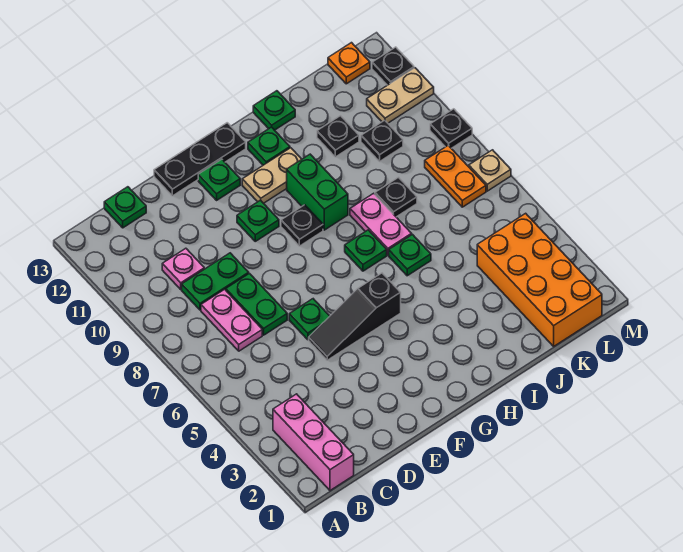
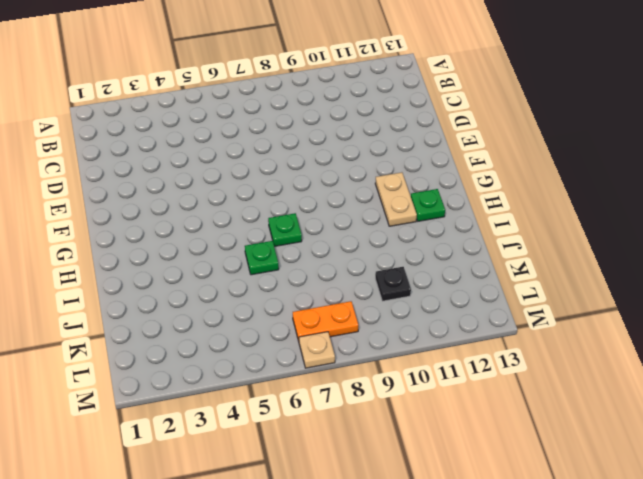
none -> pink 1x3 brick [273,394,354,491]
none -> pink 1x2 plate [201,289,262,351]
none -> green 1x2 plate [182,253,249,310]

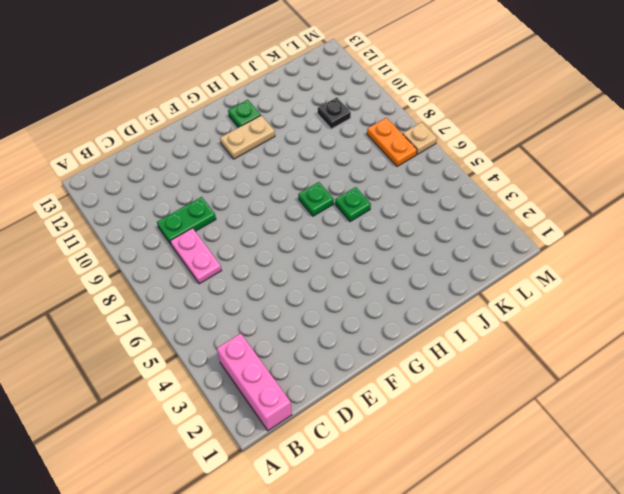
none -> pink 1x1 plate [162,248,204,289]
none -> green 1x1 plate [104,187,146,228]
none -> green 1x2 plate [226,274,287,335]

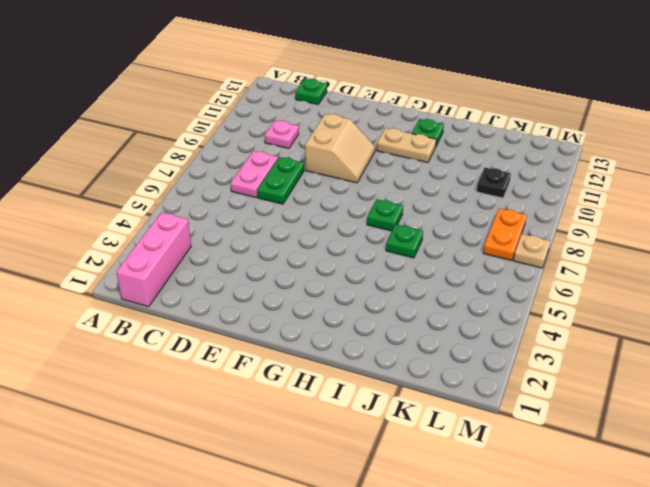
tan 2x2 slope [305,114,375,183] -> green 1x1 plate [237,200,279,241]
none -> green 1x2 plate [182,253,249,310]
none -> black 1x3 slope [309,273,401,360]
none -> green 1x1 plate [289,299,330,340]

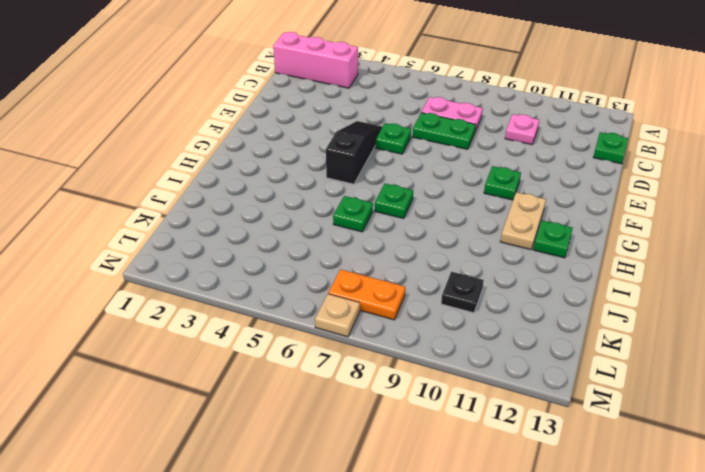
none -> green 1x2 plate [182,253,249,310]
none -> black 1x3 plate [154,123,246,196]
none -> green 1x1 plate [198,159,240,200]

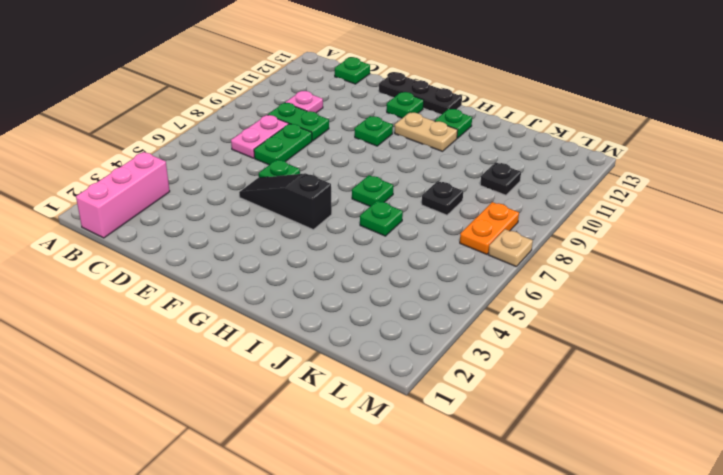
none -> black 1x1 plate [281,205,323,246]
none -> green 1x2 brick [287,154,348,230]
none -> pink 1x2 plate [350,193,412,255]

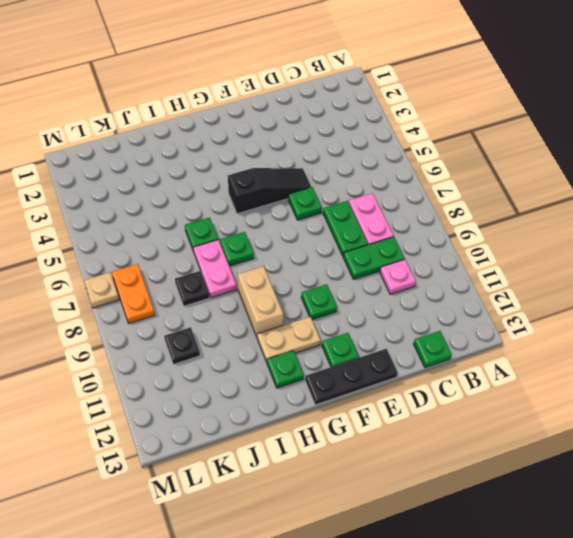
tan 1x2 brick [238,266,283,337] -> green 1x2 brick [287,154,348,230]
none -> pink 1x3 brick [273,394,354,491]
none -> black 1x1 plate [281,205,323,246]
none -> green 1x1 plate [253,91,295,130]

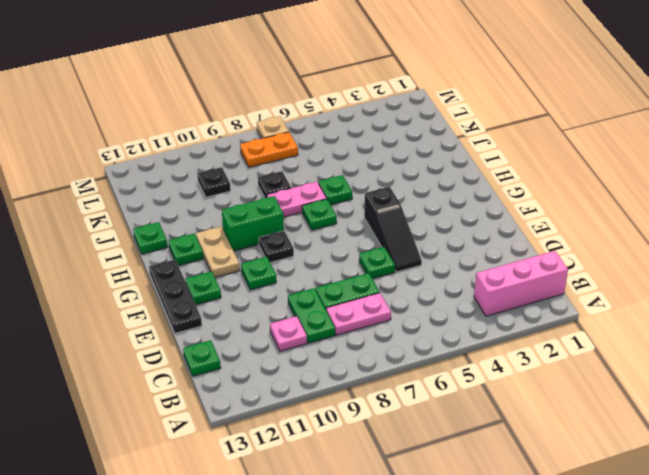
none -> black 1x1 plate [317,116,359,157]
none -> orange 2x4 brick [477,213,602,346]
none -> tan 1x2 plate [367,68,434,123]

